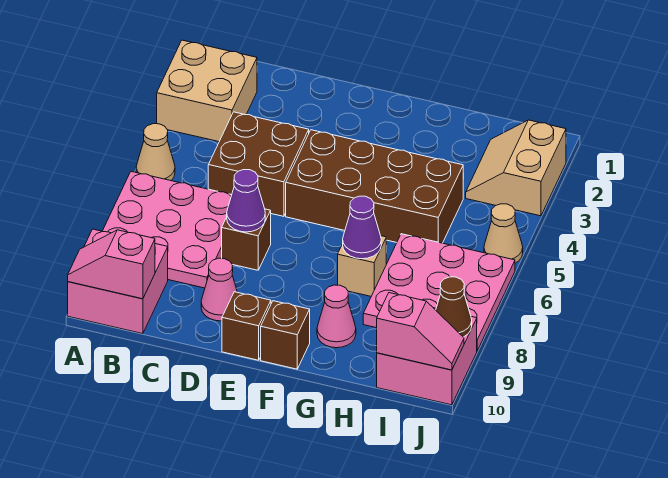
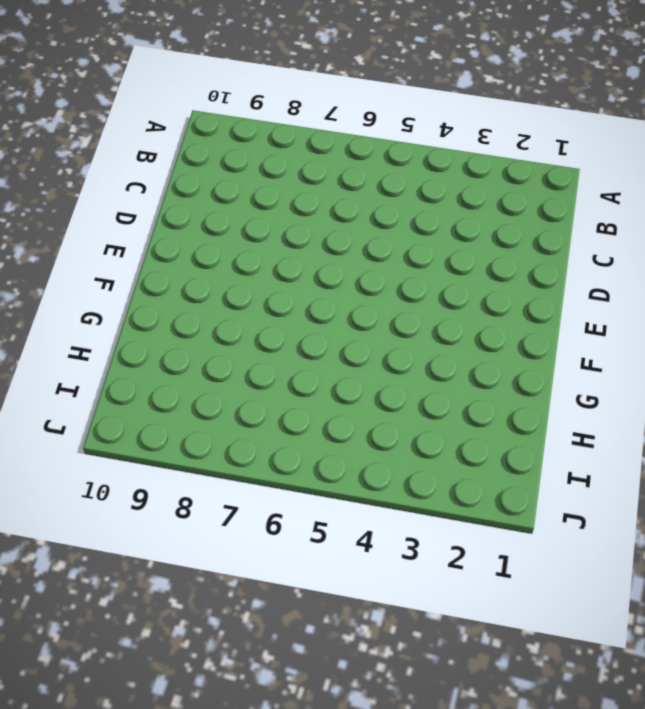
none -> tan 2x2 brick [157,40,257,142]
none -> tan 1x1 cone [136,124,175,181]
none -> pink 3x3 plate [103,172,232,288]

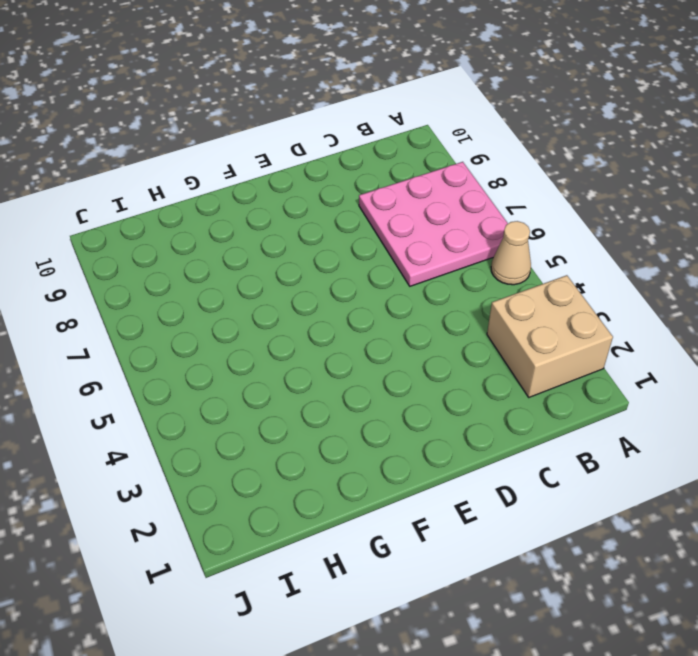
none -> pink 2x2 brick [68,229,168,334]
none -> brown 2x2 brick [208,112,309,216]
none -> brown 1x1 brick [222,209,271,270]

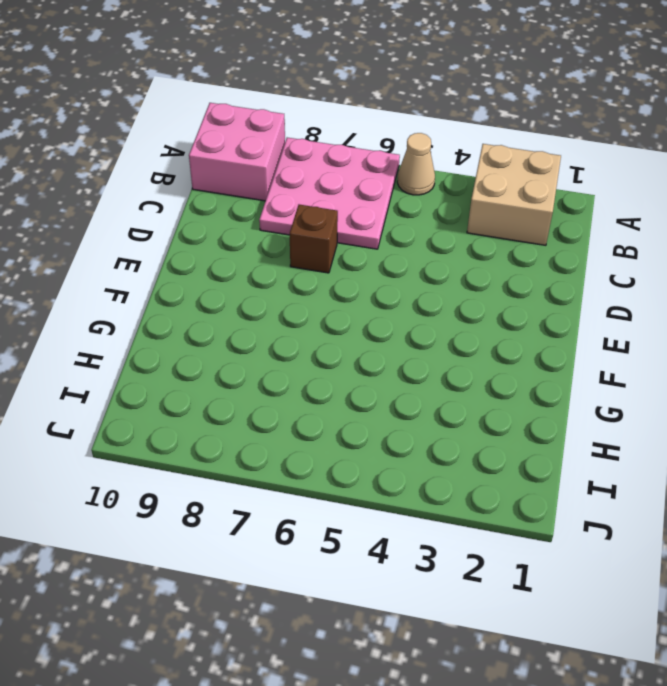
none -> brown 2x2 brick [208,112,309,216]
none -> pink 1x1 cone [201,258,237,321]
none -> brown 2x4 brick [286,130,463,243]

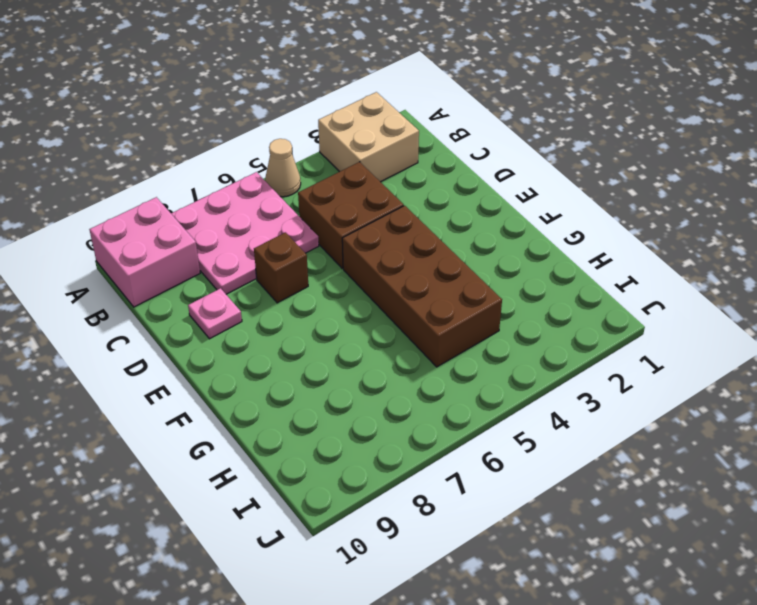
pink 1x1 plate [188,288,242,339] -> pink 1x1 cone [201,258,237,321]
none -> brown 1x1 brick [222,292,271,360]
none -> brown 1x1 brick [261,301,310,369]
none -> tan 1x1 brick [338,236,386,296]

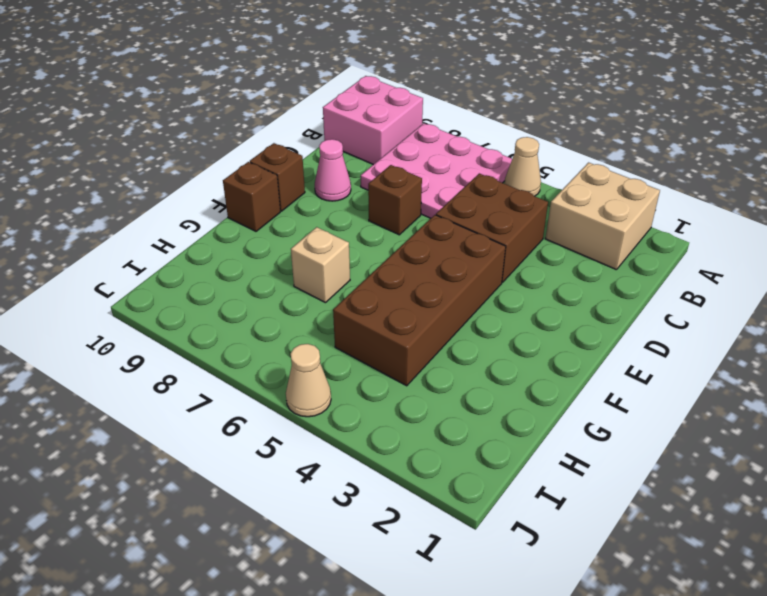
none -> pink 1x1 cone [317,285,356,348]
none -> pink 3x3 plate [363,234,515,351]
none -> tan 2x2 slope [466,120,566,216]

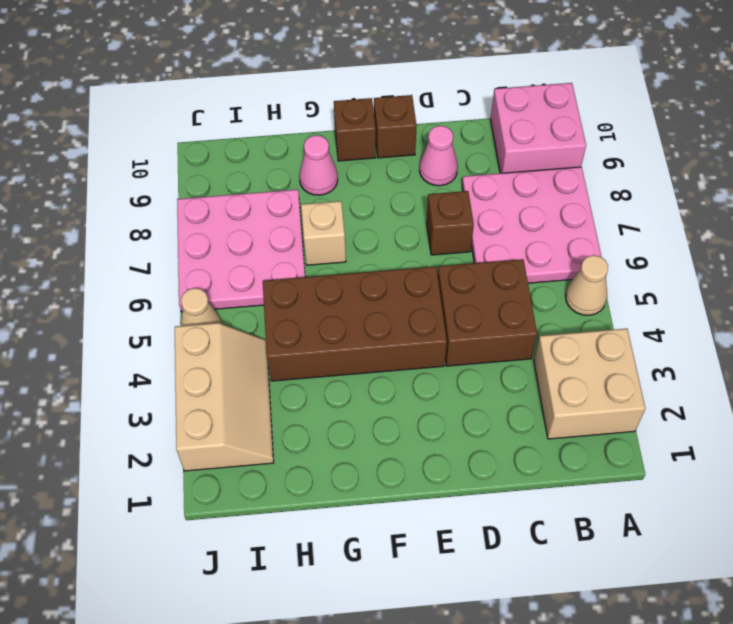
tan 2x3 slope [175,323,274,471] -> tan 2x2 slope [466,120,566,216]
none -> pink 2x2 brick [377,308,477,405]
none -> pink 1x2 slope [68,230,155,299]
none -> purple 1x1 cone [227,170,265,232]

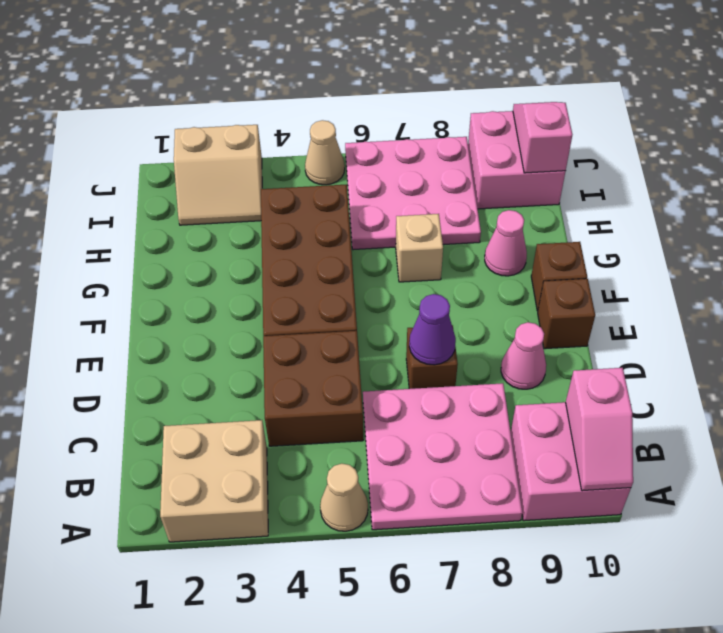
none -> purple 1x1 cone [343,196,381,259]
none -> brown 1x1 cone [436,277,472,337]

